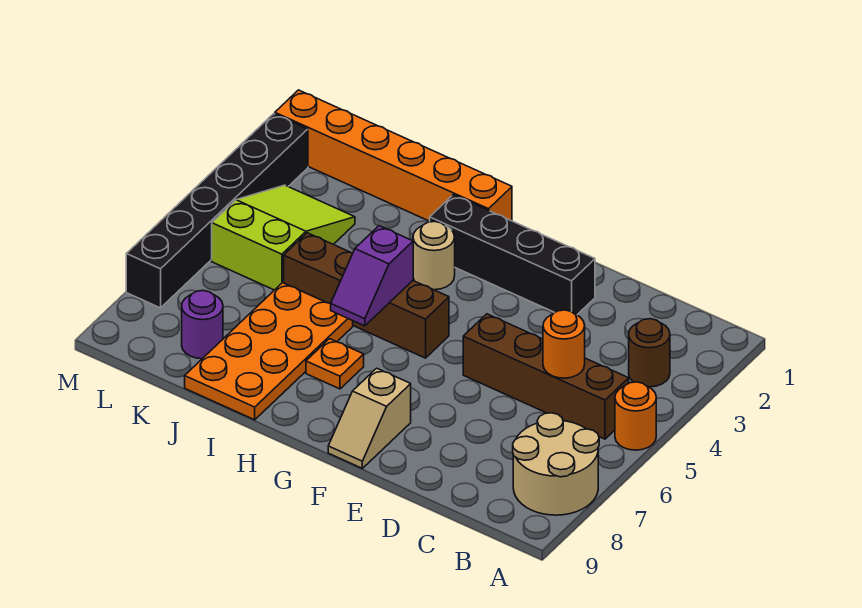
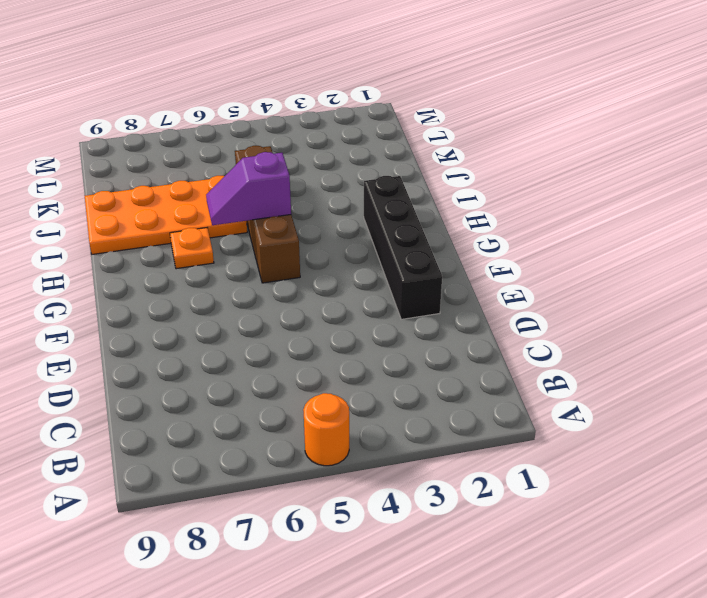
none -> tan 2x2 round brick [513,413,599,515]
none -> brown 1x1 round brick [629,319,670,387]
none -> brown 1x4 brick [463,314,629,439]

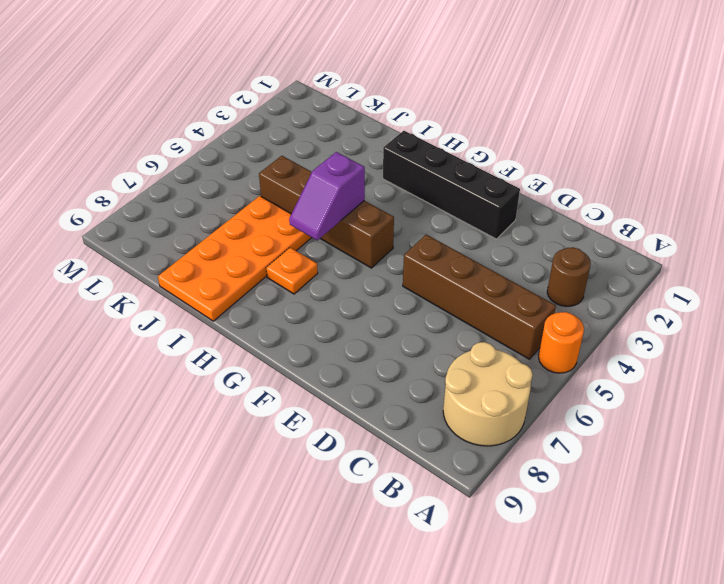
none -> tan 1x2 slope [328,368,411,468]
none -> orange 1x6 brick [275,90,512,221]
none -> tan 1x1 round brick [413,221,455,290]

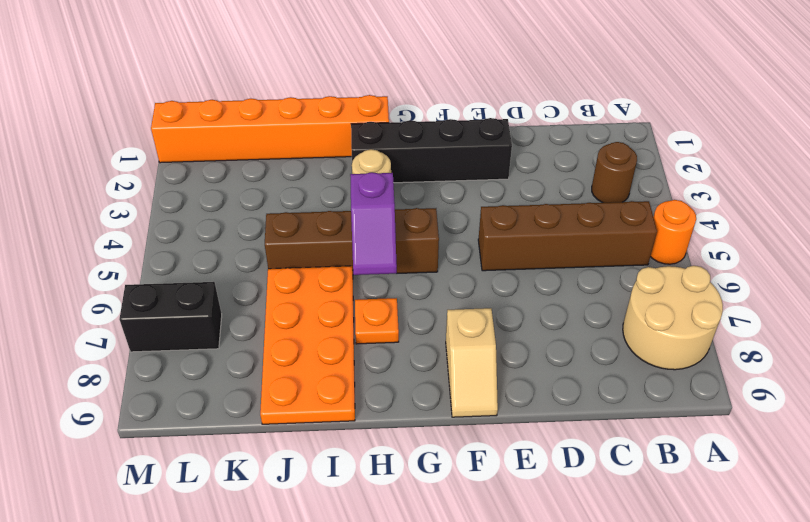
black 1x2 brick [120,282,222,352] -> black 1x6 brick [126,114,308,308]
none -> lime 2x3 slope [212,185,355,290]
none -> purple 1x1 round brick [182,290,223,359]
none -> orange 1x1 round brick [543,310,585,378]

